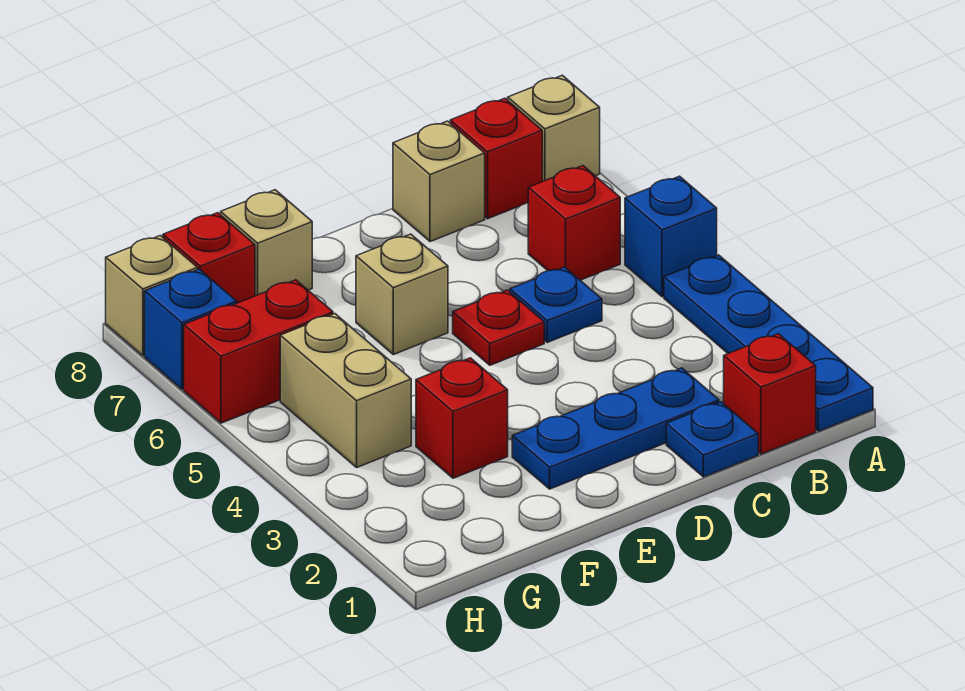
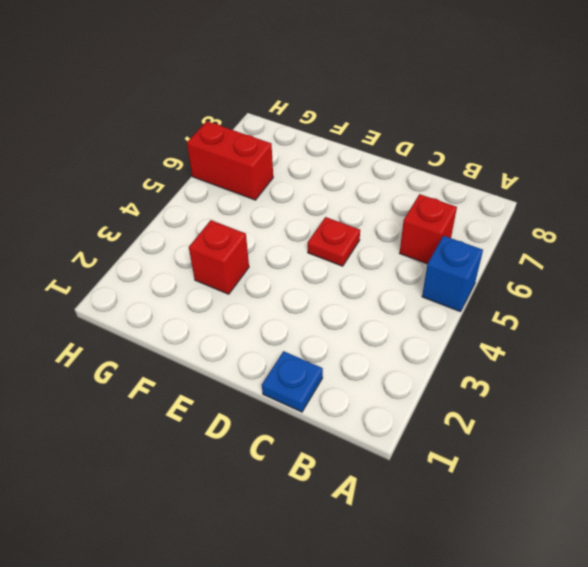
none -> blue 1x4 plate [664,255,873,431]
none -> tan 1x1 brick [508,75,600,181]
none -> red 1x1 brick [724,334,816,454]

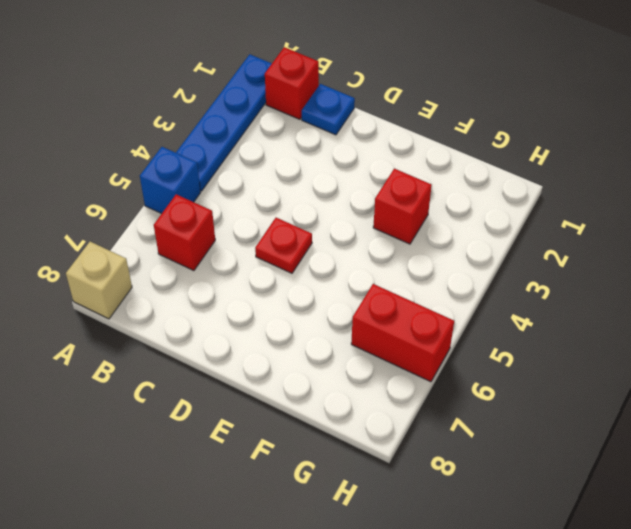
none -> red 1x1 brick [450,98,542,219]
none -> blue 1x3 plate [512,368,719,489]
none -> blue 1x1 plate [510,267,602,342]

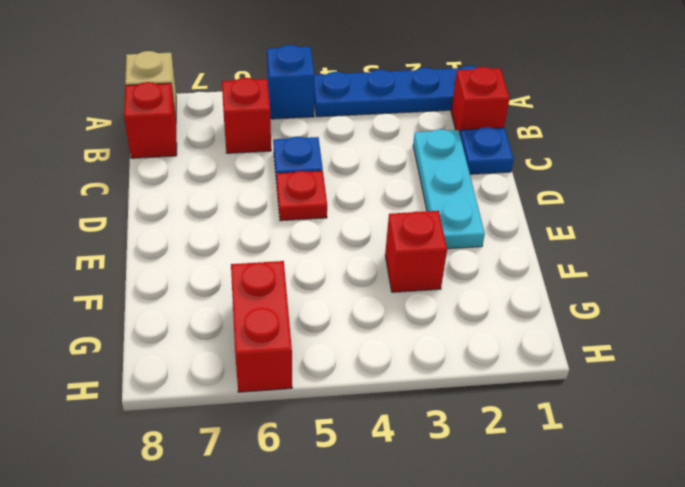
cyan 1x3 plate [413,130,485,249] -> blue 1x3 plate [512,368,719,489]
none -> tan 1x1 brick [393,121,485,242]
none -> tan 1x1 brick [356,234,448,355]
none -> tan 1x1 brick [221,190,312,296]

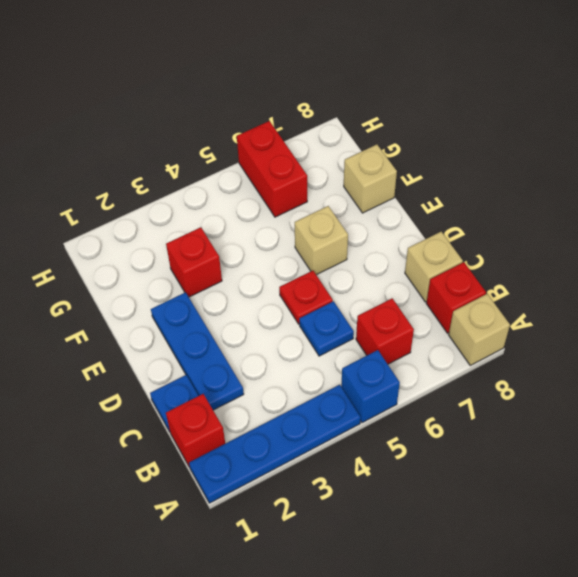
none -> tan 1x2 brick [280,314,411,467]
none -> red 1x1 brick [163,213,255,303]
none -> blue 1x1 brick [145,269,237,389]

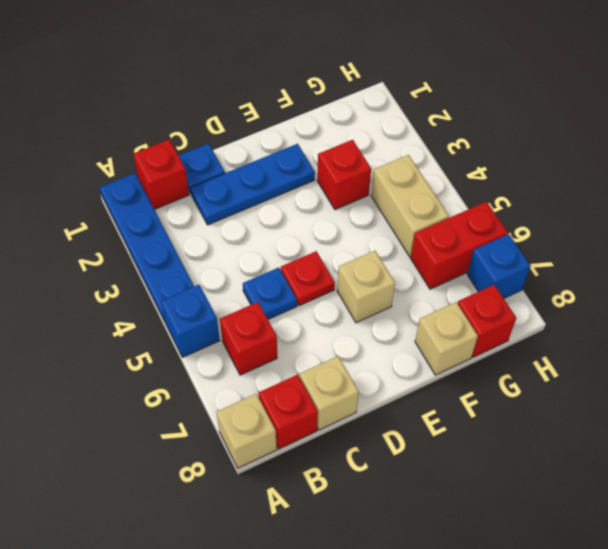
none -> tan 1x1 brick [106,236,198,356]

